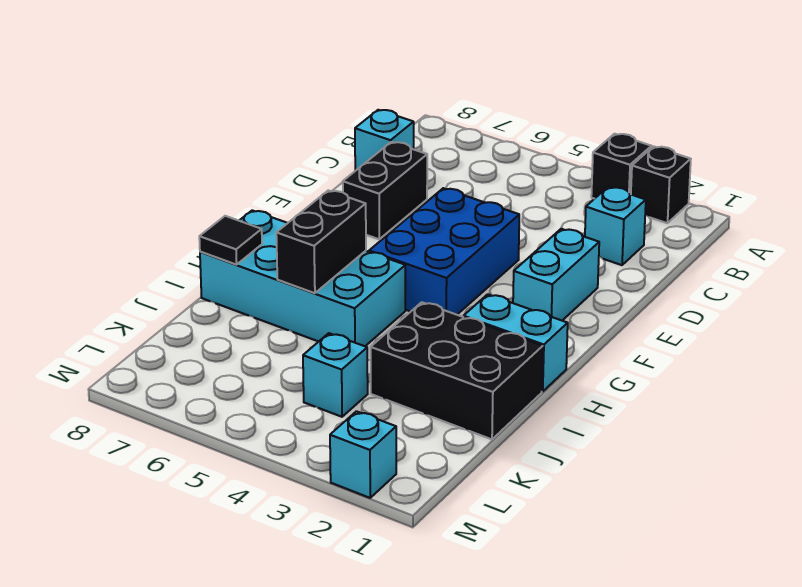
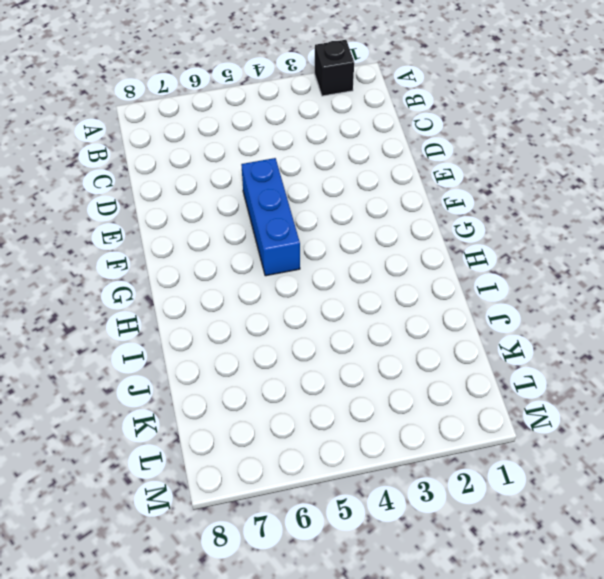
blue 1x3 brick [241,158,300,276] -> blue 2x3 brick [369,188,519,315]
none -> black 1x1 brick [591,134,652,199]
none -> cyan 1x1 brick [585,187,646,265]
none -> cyan 1x1 brick [355,110,414,171]

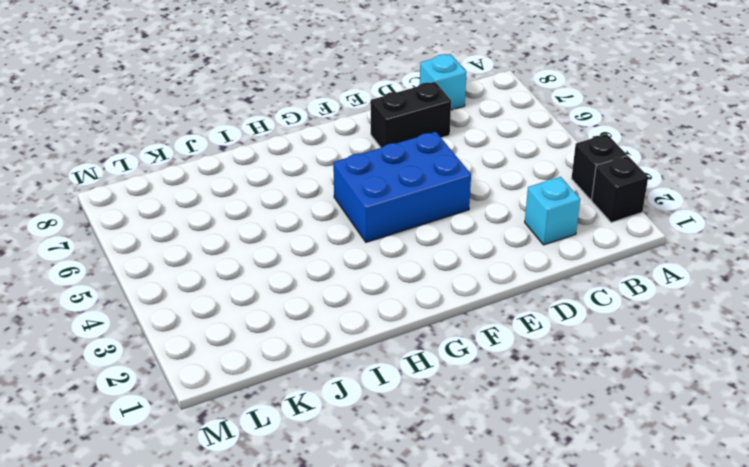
none -> cyan 1x2 brick [513,229,599,321]
none -> cyan 1x2 brick [464,294,568,392]
none -> cyan 2x4 brick [200,210,405,346]

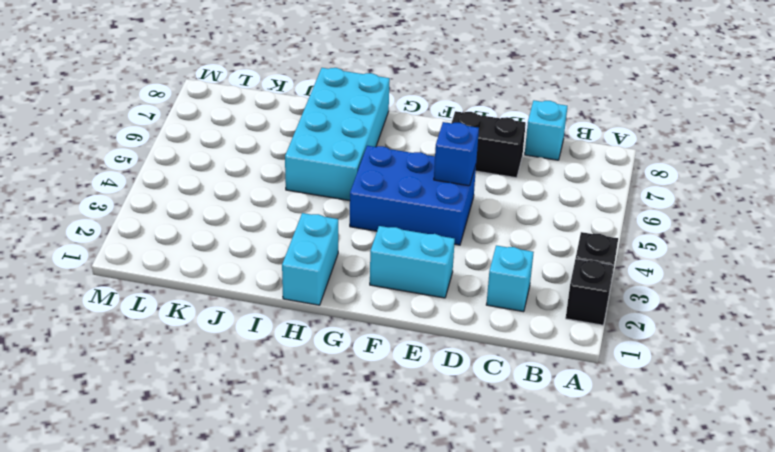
blue 1x1 brick [434,122,479,186] -> none
none -> black 2x3 brick [371,302,543,439]
none -> cyan 1x1 brick [303,333,368,417]
none -> cyan 1x1 brick [330,411,396,498]

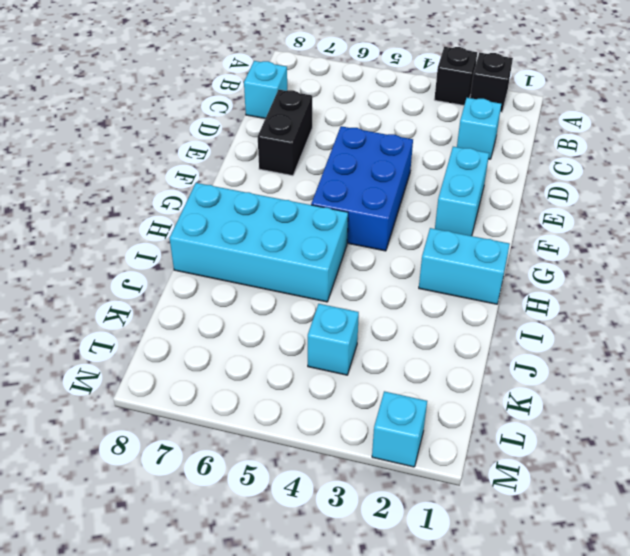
none -> black 2x3 brick [371,302,543,439]
none -> black 1x2 brick [276,190,366,293]
none -> black 1x1 tile [199,216,262,265]

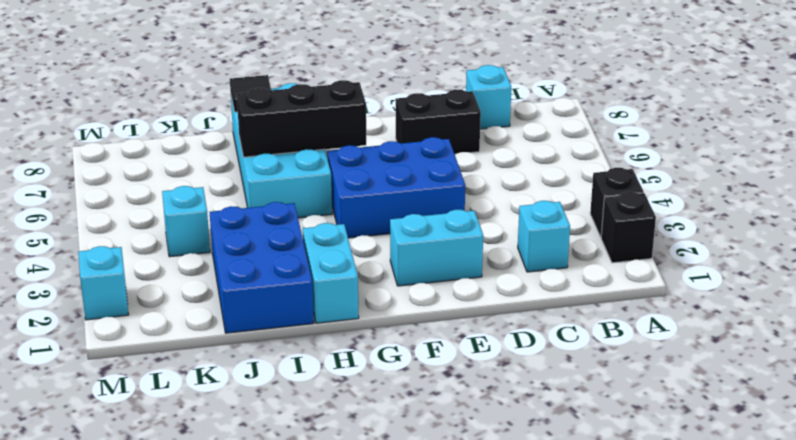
black 1x3 brick [237,80,366,157] -> black 1x2 brick [276,190,366,293]
blue 2x3 brick [210,202,314,333] -> black 2x3 brick [371,302,543,439]

